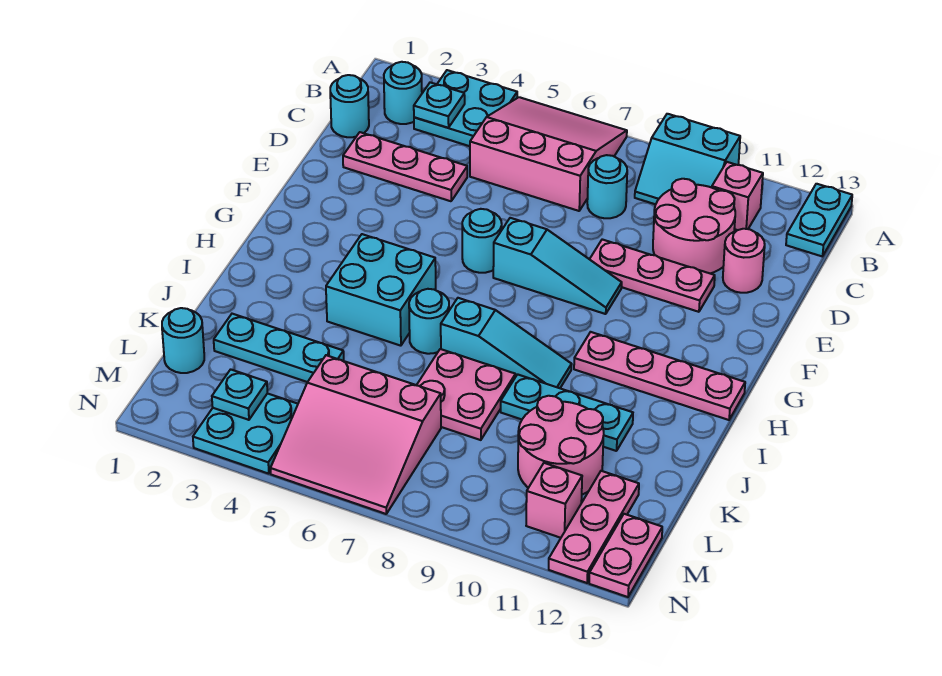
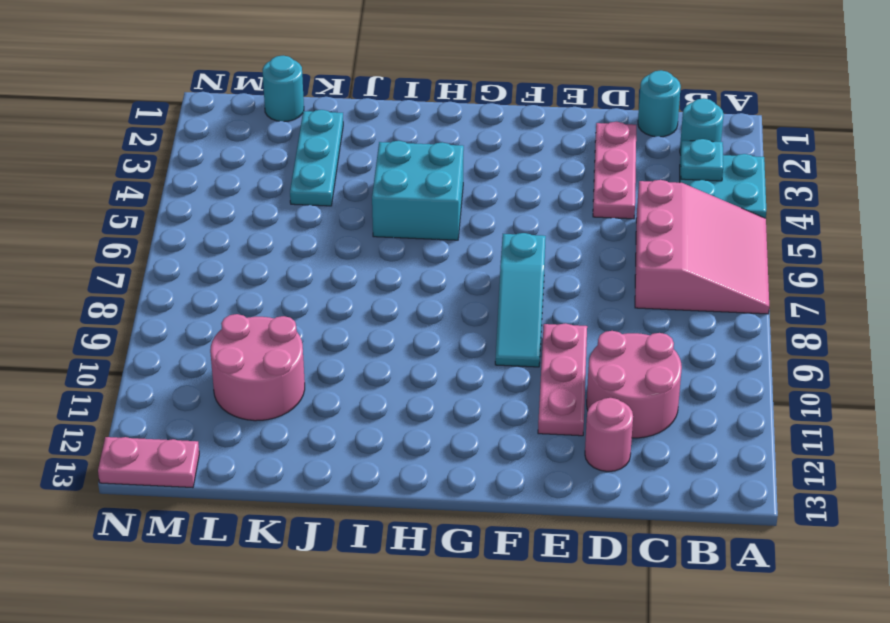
none -> cyan 2x2 slope [635,114,740,204]
none -> cyan 1x2 plate [786,184,852,256]
none -> pink 1x1 brick [712,162,763,230]
none -> cyan 1x1 round brick [587,155,627,218]

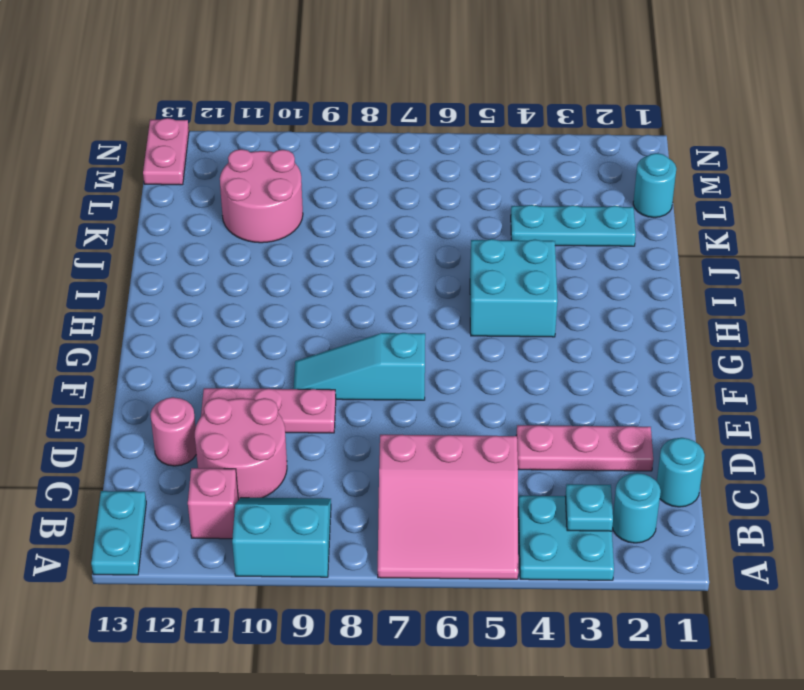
none -> cyan 1x1 round brick [587,155,627,218]
none -> cyan 1x1 round brick [462,209,502,273]
none -> pink 1x4 plate [574,332,745,420]
none -> cyan 1x1 round brick [409,289,449,354]

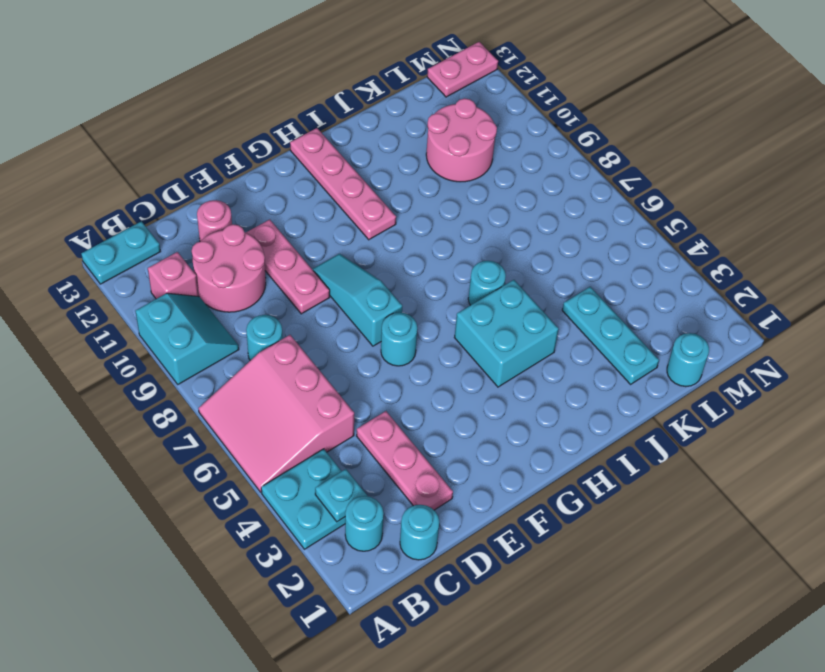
none -> cyan 1x3 slope [441,298,572,388]
none -> pink 2x2 plate [417,349,515,440]
none -> cyan 1x3 plate [501,374,633,451]
none -> pink 3x3 slope [270,355,441,514]

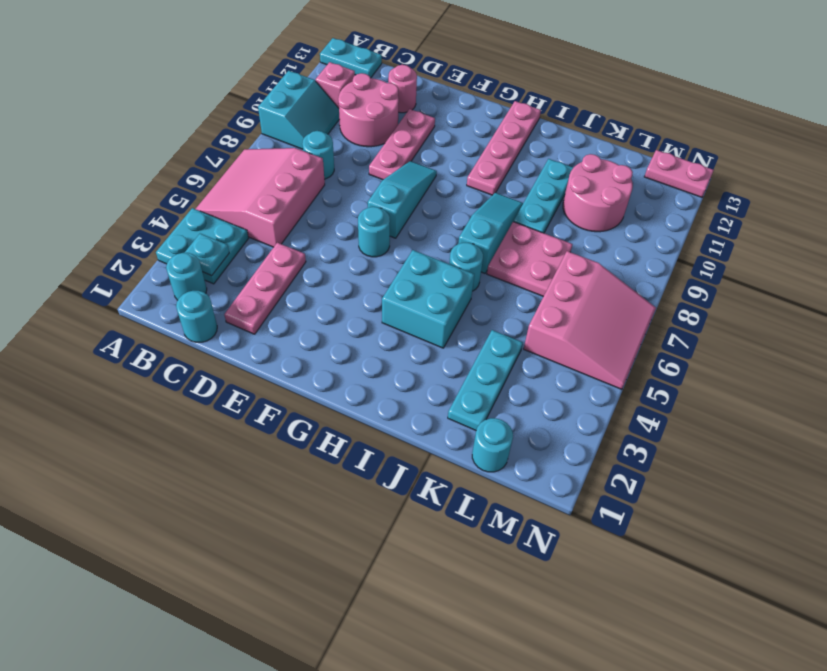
none -> pink 1x3 plate [549,471,639,583]
none -> cyan 2x2 plate [193,393,298,474]
none -> pink 1x1 brick [526,463,582,538]
none -> cyan 1x1 plate [212,369,267,420]

